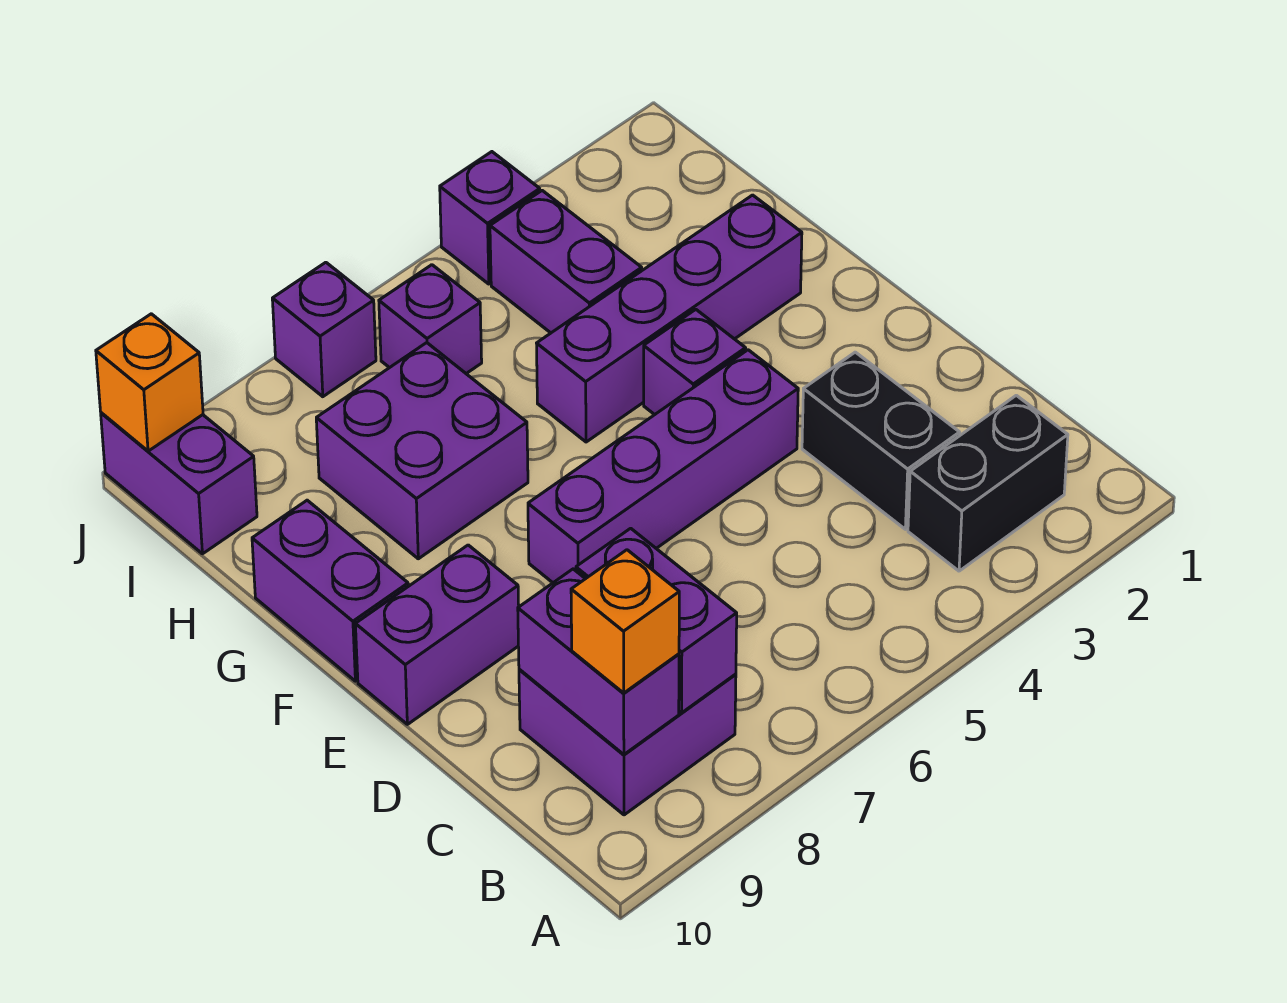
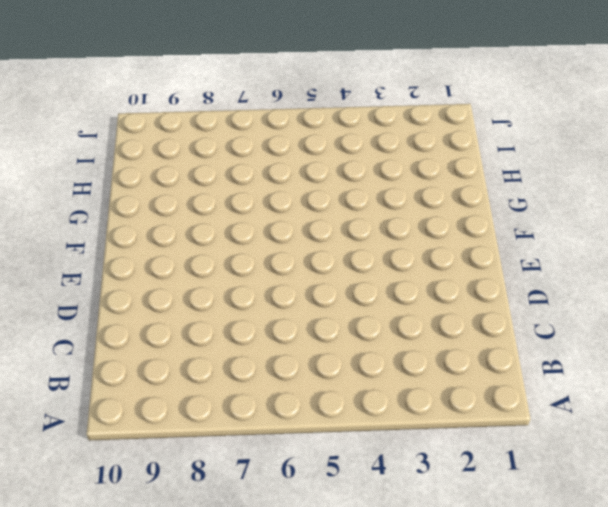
none -> black 1x2 brick [908,395,1068,571]
none -> purple 2x2 brick [519,669,736,815]
none -> black 1x2 brick [802,352,960,529]

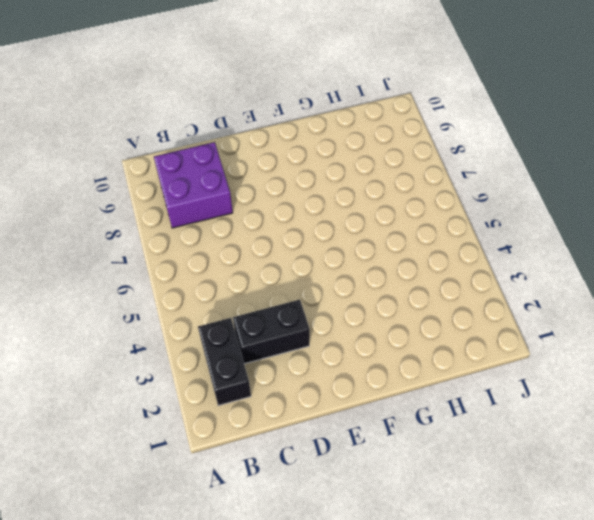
none -> purple 1x4 brick [528,350,798,583]
none -> purple 1x2 brick [355,545,519,724]
none -> purple 1x1 brick [644,310,746,415]

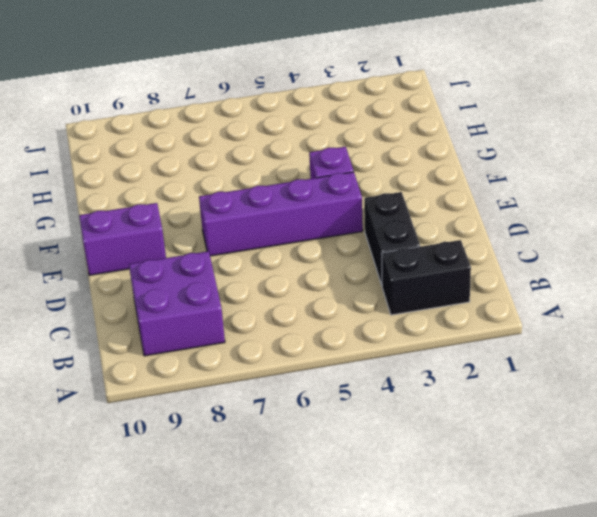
none -> purple 1x2 brick [252,500,408,681]
none -> purple 1x4 brick [537,195,802,442]
none -> purple 2x2 brick [316,343,528,559]

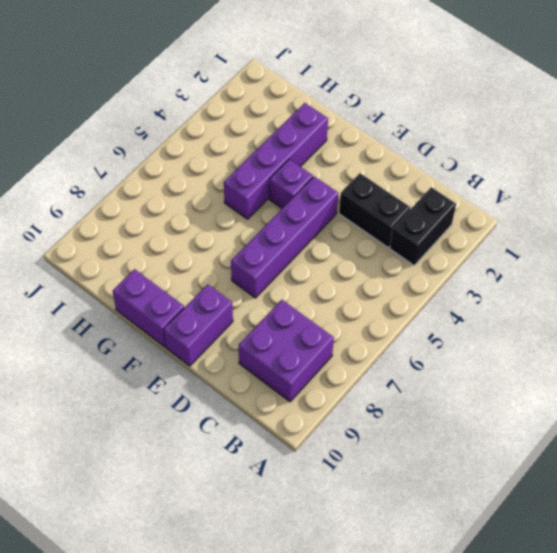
none -> purple 2x2 brick [316,343,528,559]
none -> purple 1x2 brick [490,191,642,333]
none -> purple 1x1 brick [379,265,482,374]

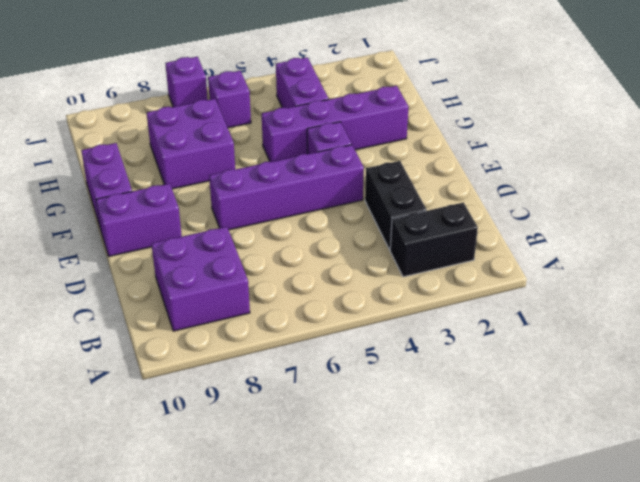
none -> purple 1x2 brick [101,413,257,554]
none -> purple 1x1 brick [440,152,540,284]
none -> purple 1x2 brick [576,528,737,713]

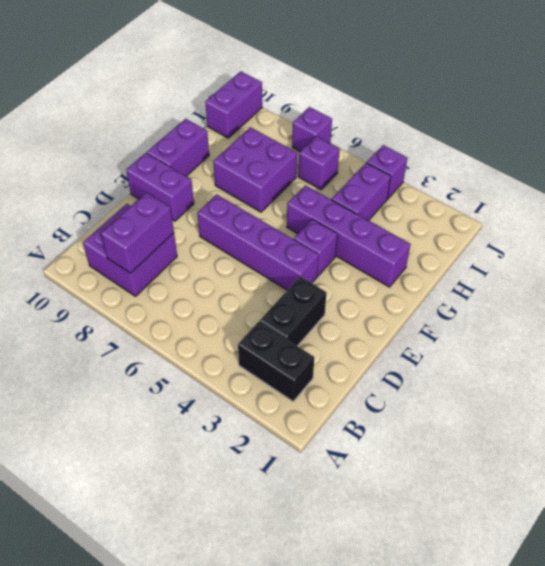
none -> purple 1x2 brick [518,569,679,755]
none -> orange 1x1 brick [96,314,203,451]
none -> orange 1x1 brick [571,550,679,693]

